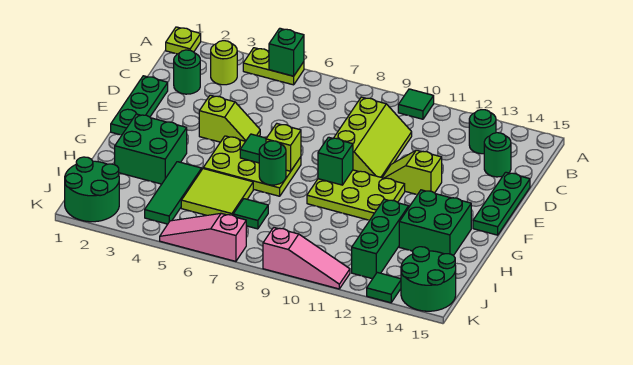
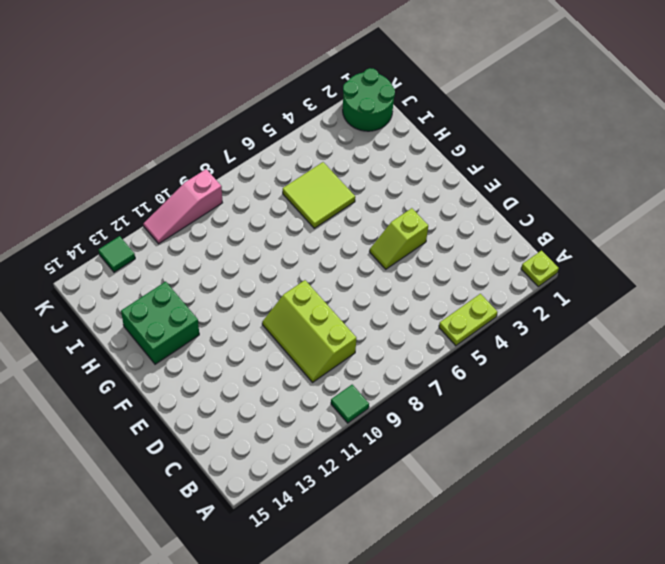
none -> lime 1x1 round brick [211,41,237,85]
none -> green 1x1 round brick [469,110,496,154]
none -> green 1x1 round brick [174,50,200,94]
none -> green 1x1 round brick [484,133,511,177]

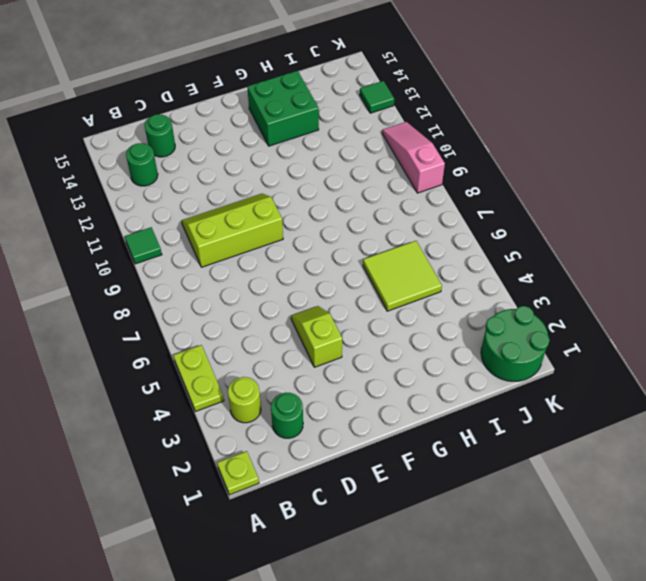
none -> green 1x3 plate [111,76,168,135]
none -> green 1x3 plate [473,172,530,235]
none -> lime 1x2 slope [382,150,442,195]
none -> lime 2x3 plate [203,136,301,196]

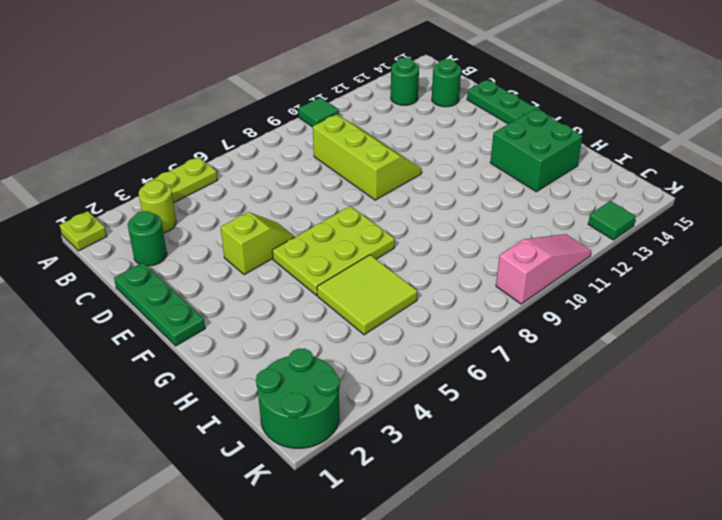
none -> lime 1x2 slope [382,150,442,195]
none -> lime 2x3 plate [307,170,405,220]
none -> green 2x2 brick [115,114,187,184]
none -> green 1x3 tile [145,162,202,224]

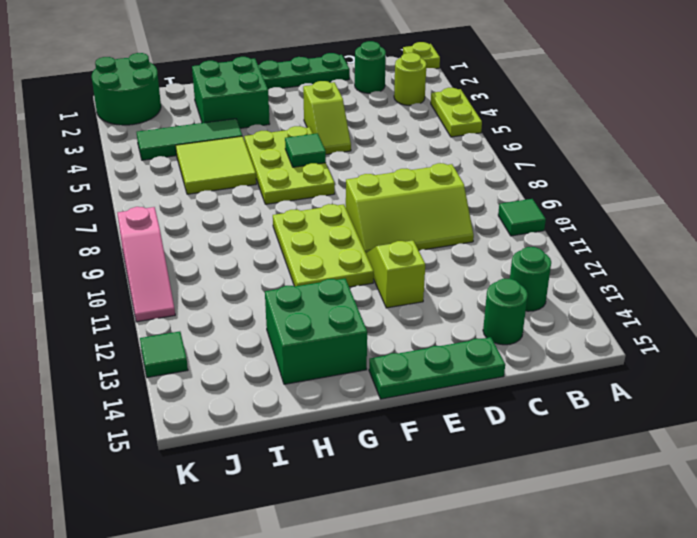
none -> green 1x3 brick [352,199,409,279]
none -> green 1x1 tile [233,199,268,229]
none -> green 2x2 round brick [401,247,456,311]
none -> pink 1x3 slope [160,213,246,261]

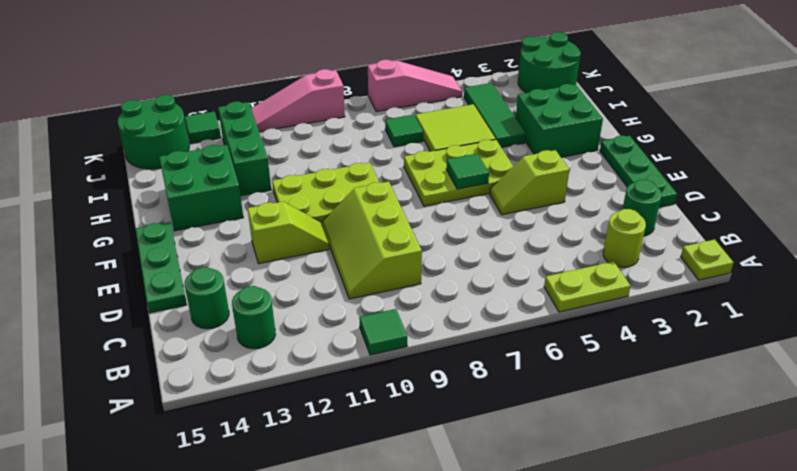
none -> green 1x1 brick [269,28,304,76]
none -> lime 1x1 brick [266,124,301,171]
none -> green 1x1 brick [318,137,353,185]
none -> green 1x1 round brick [259,141,286,185]

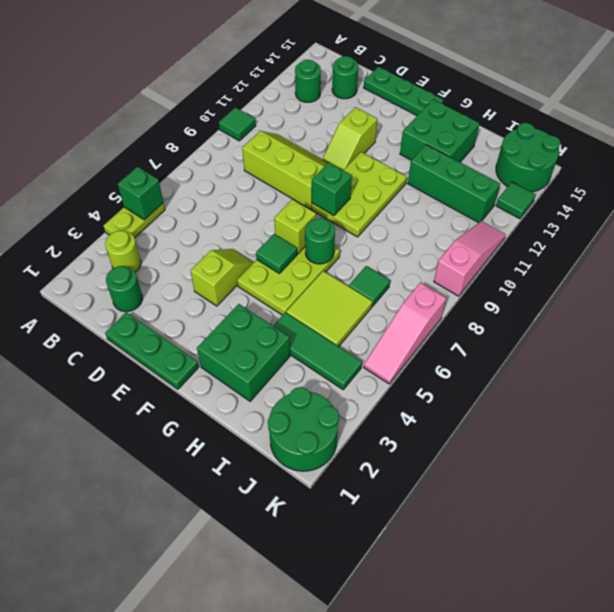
none -> lime 1x1 plate [166,27,201,54]

